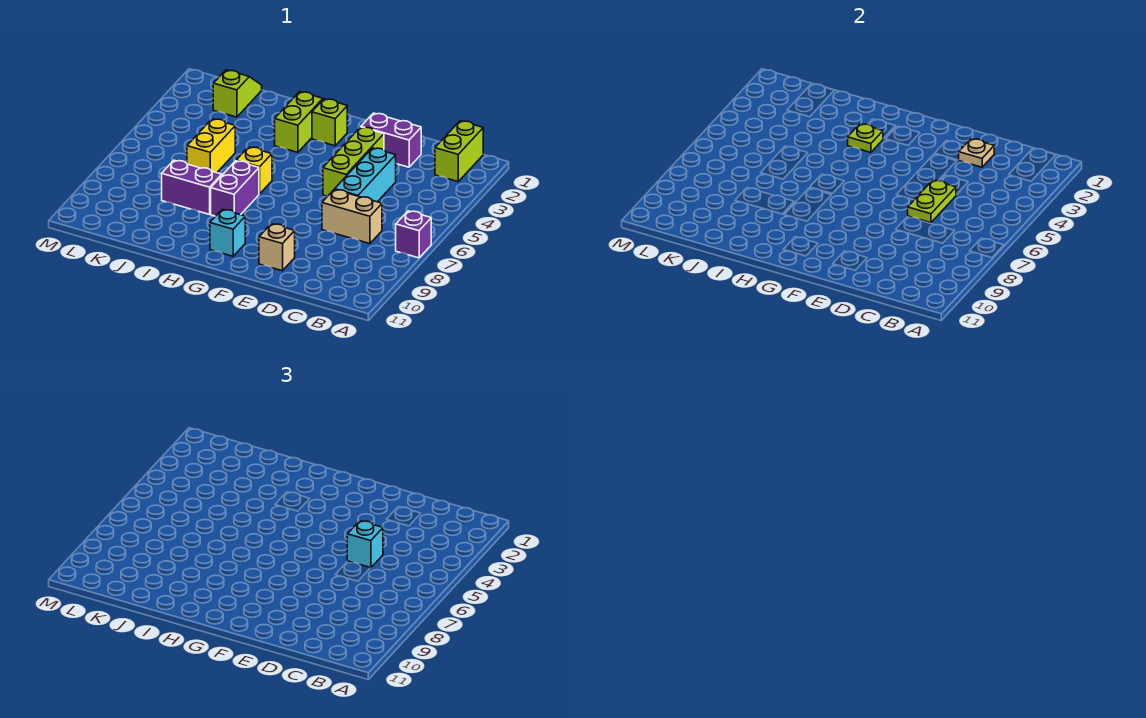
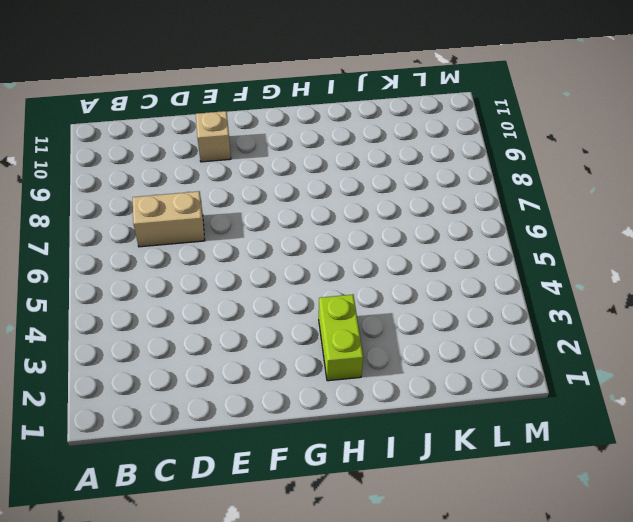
none -> purple 1x1 brick [396,211,431,258]
none -> lime 1x2 brick [435,121,483,182]
none -> purple 1x2 brick [361,113,421,167]

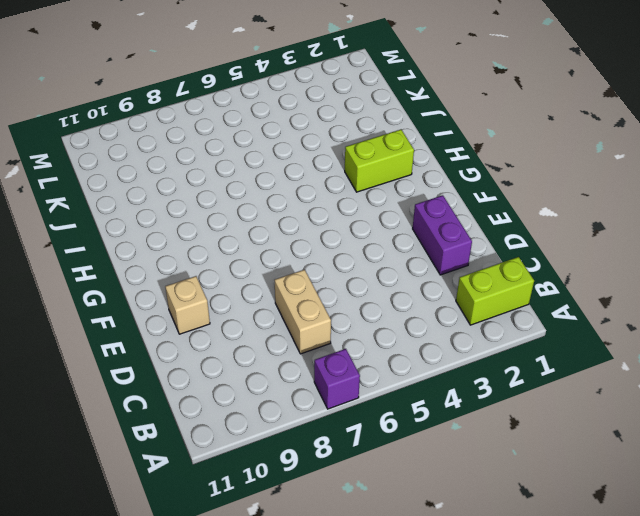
none -> cyan 1x3 brick [335,148,396,202]
none -> lime 1x3 brick [323,127,384,196]
none -> lime 1x1 brick [312,99,347,146]

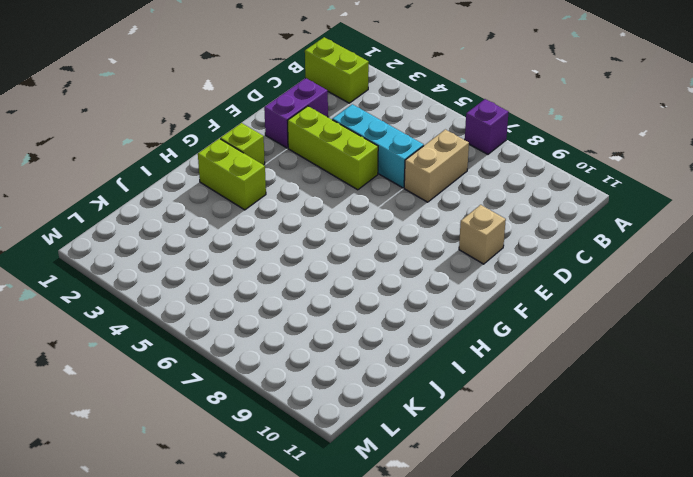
none -> cyan 1x1 brick [210,209,245,256]
none -> yellow 1x1 brick [236,147,272,194]
none -> purple 1x2 brick [211,161,259,216]

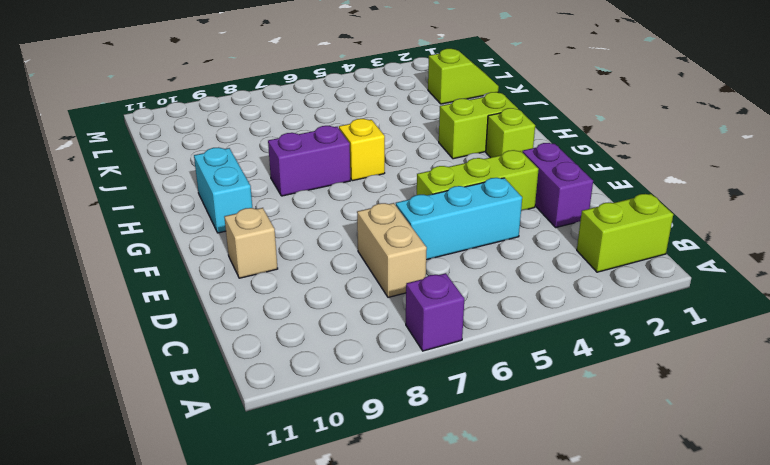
cyan 1x2 brick [194,147,252,233] -> cyan 1x1 brick [210,209,245,256]
none -> purple 1x2 brick [162,160,222,214]
none -> yellow 1x2 brick [187,119,235,173]
none -> tan 1x1 plate [959,139,994,167]

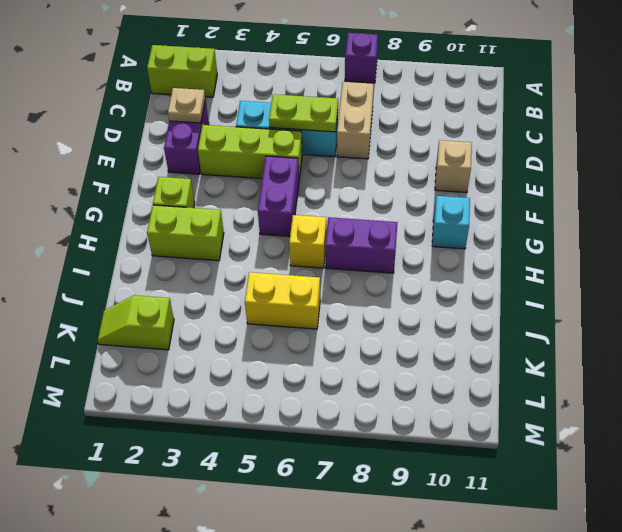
purple 1x2 brick [258,156,299,236] -> purple 1x2 brick moved to [162,160,222,214]
none -> lime 1x1 plate [848,124,883,152]
none -> cyan 1x1 brick [347,521,383,568]

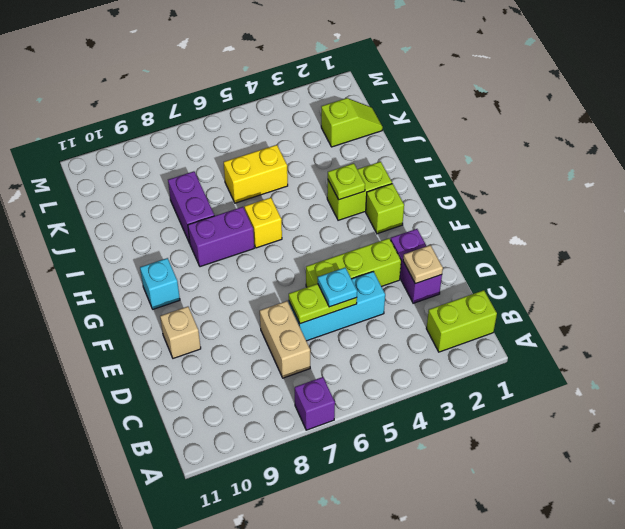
cyan 1x1 plate [318,268,357,307] -> cyan 1x1 brick [347,521,383,568]

